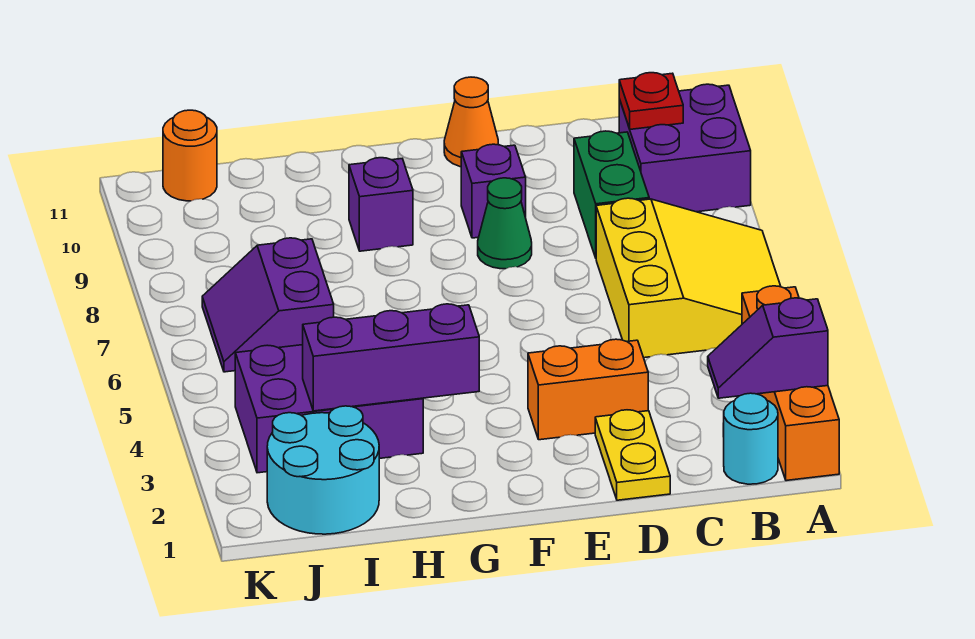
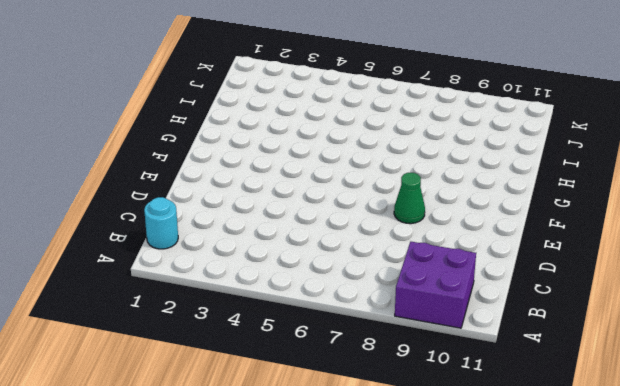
none -> orange 1x4 brick [742,286,839,481]
none -> yellow 3x3 slope [596,198,781,358]
none -> green 1x2 brick [574,131,649,258]

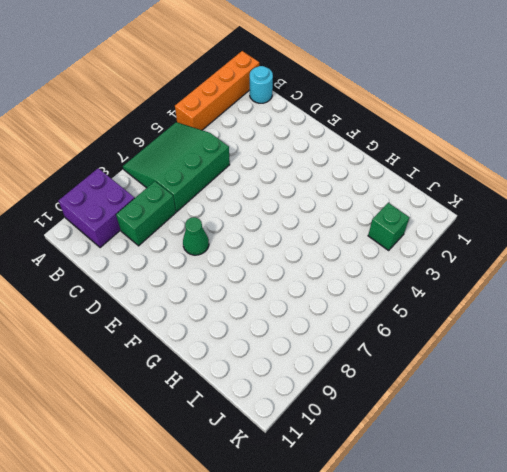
green 3x3 slope [123,122,230,212] -> yellow 3x3 slope [596,198,781,358]
green 1x1 brick [368,203,410,250] -> purple 2x3 brick [235,345,423,473]
none -> yellow 1x2 plate [595,410,670,500]
none -> orange 1x2 brick [528,339,648,440]
none -> purple 1x1 brick [461,144,526,238]

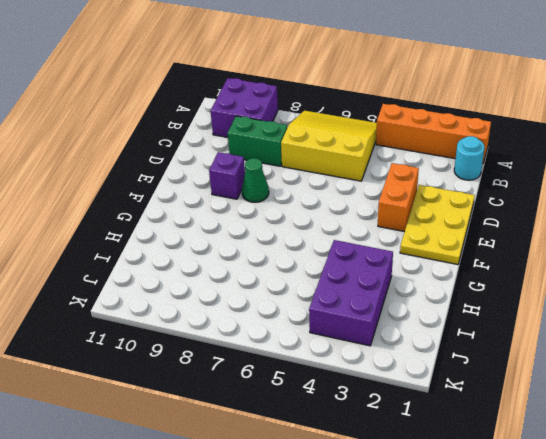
yellow 2x3 plate [400,185,475,265] -> yellow 1x2 plate [595,410,670,500]
none -> orange 1x1 cone [444,77,498,167]
none -> purple 1x1 brick [349,158,413,251]
none -> cyan 2x2 round brick [267,406,379,534]

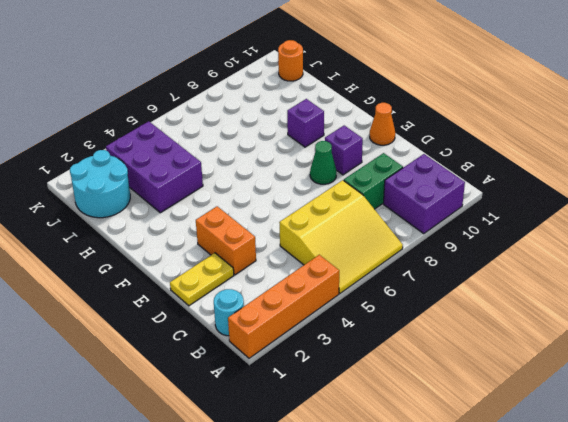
none -> purple 2x2 slope [202,238,334,372]
none -> purple 1x2 slope [708,298,828,398]
none -> red 1x1 plate [619,73,683,129]

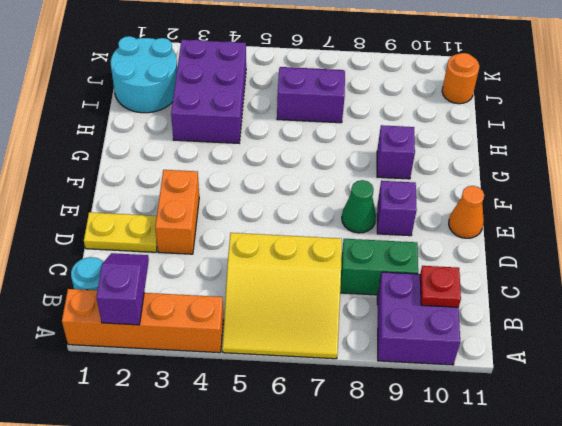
none -> purple 1x3 brick [303,304,479,411]

